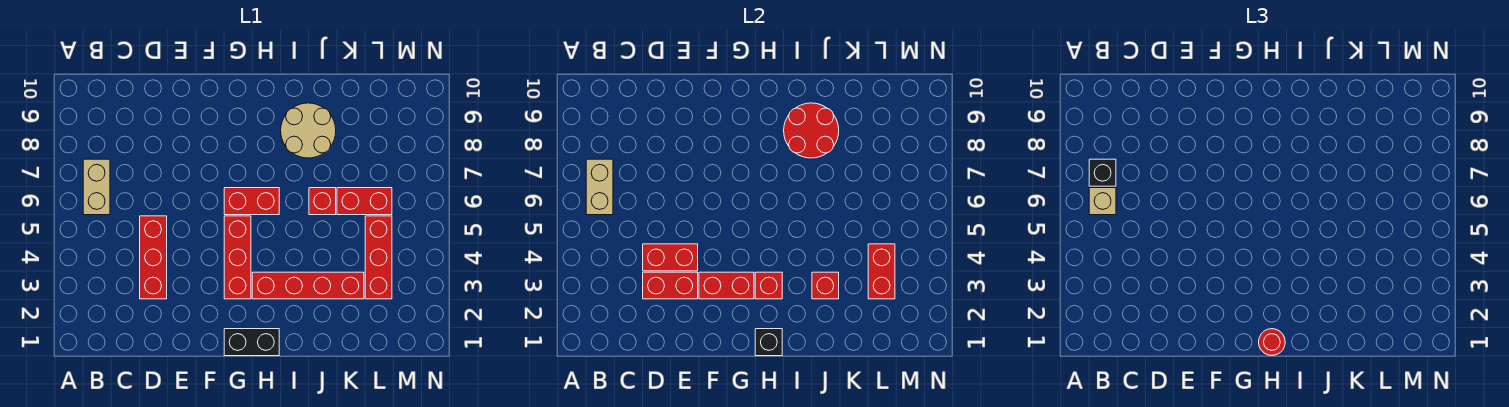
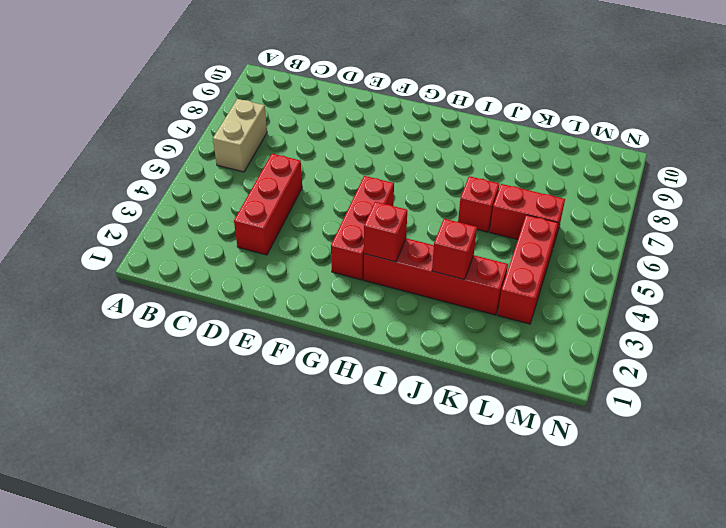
none -> black 1x2 brick [224,329,279,356]
none -> red 1x2 brick [224,188,279,215]
none -> tan 2x2 round brick [281,103,336,158]

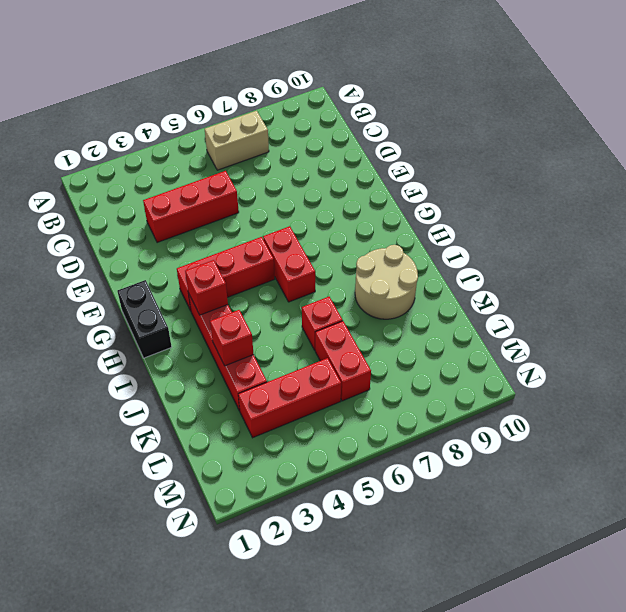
none -> tan 1x2 brick [586,159,613,215]
none -> red 1x2 brick [643,272,698,299]
none -> red 1x2 brick [643,244,698,271]

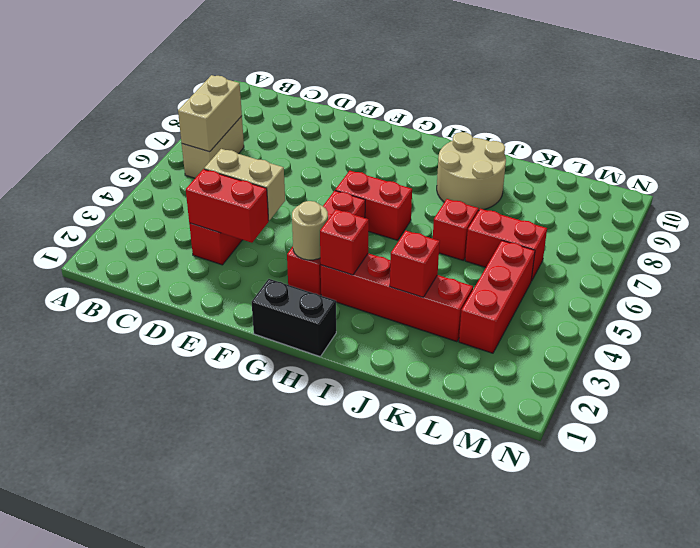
tan 1x2 brick [204,149,285,220] -> red 1x2 brick [643,244,698,271]
tan 1x1 round brick [292,201,328,260] -> red 1x2 brick [699,272,754,299]
none -> black 1x1 brick [755,329,782,356]
none -> red 2x2 round brick [784,103,839,158]
none -> red 1x2 brick [868,244,895,299]

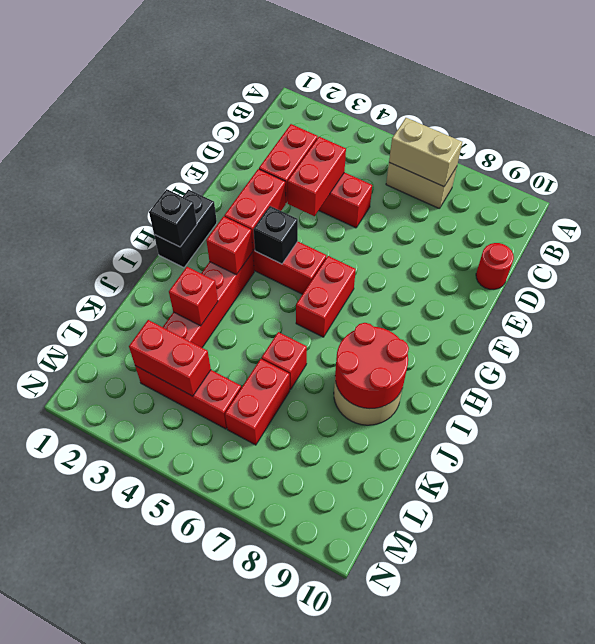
red 1x1 round brick [476,243,514,289] -> red 1x1 round brick moved to [1259,329,1285,355]
black 1x1 brick [253,206,298,264] -> black 1x1 brick moved to [1089,159,1116,186]
none -> tan 1x1 brick [1089,188,1116,215]

